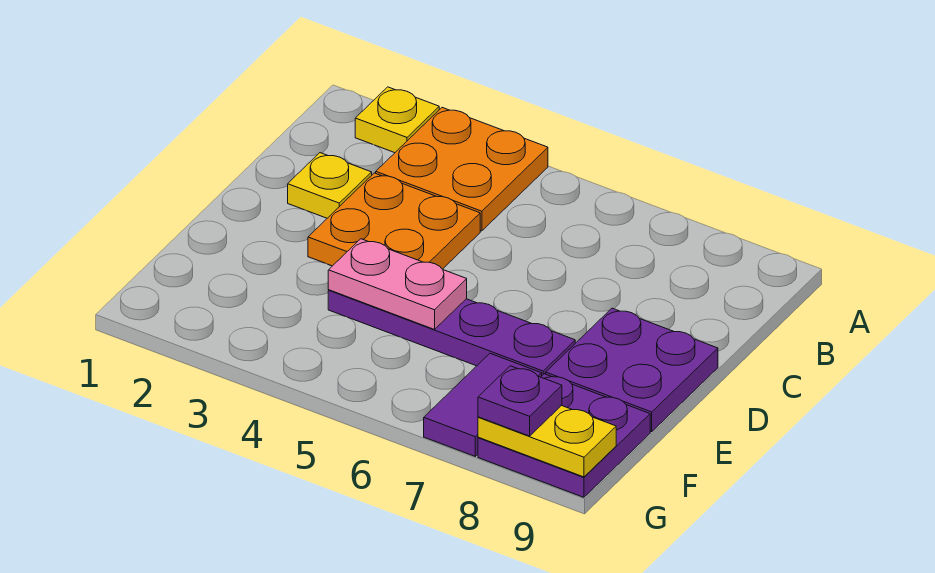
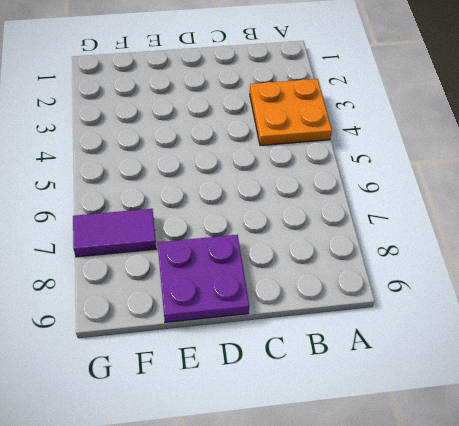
none -> yellow 1x1 plate [355,87,439,153]
none -> yellow 1x1 plate [288,153,372,218]

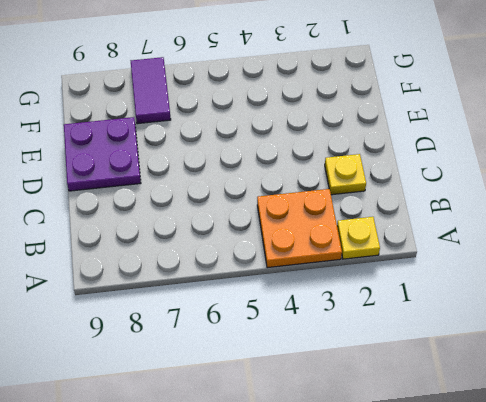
none -> orange 2x2 plate [308,173,480,269]
none -> purple 1x4 plate [328,290,575,375]

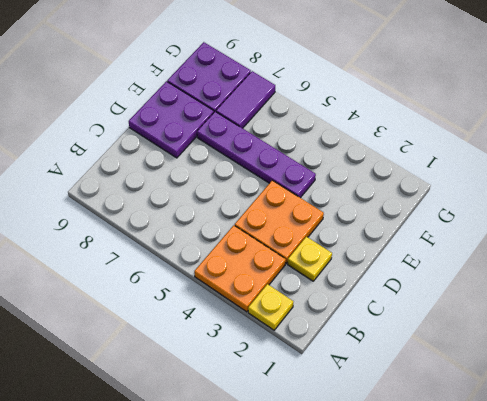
none -> pink 1x2 plate [328,239,467,329]
none -> yellow 1x2 plate [478,405,616,477]

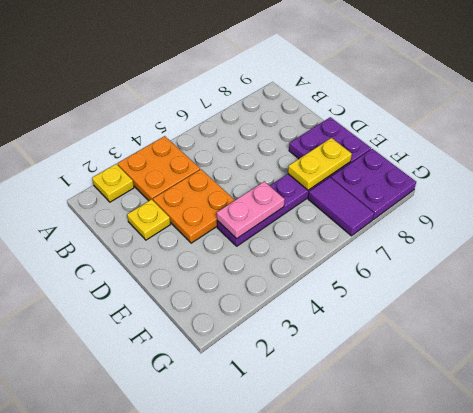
yellow 1x2 plate [288,138,352,190] -> yellow 1x2 plate moved to [478,405,616,477]
none -> purple 1x1 plate [478,366,562,436]

